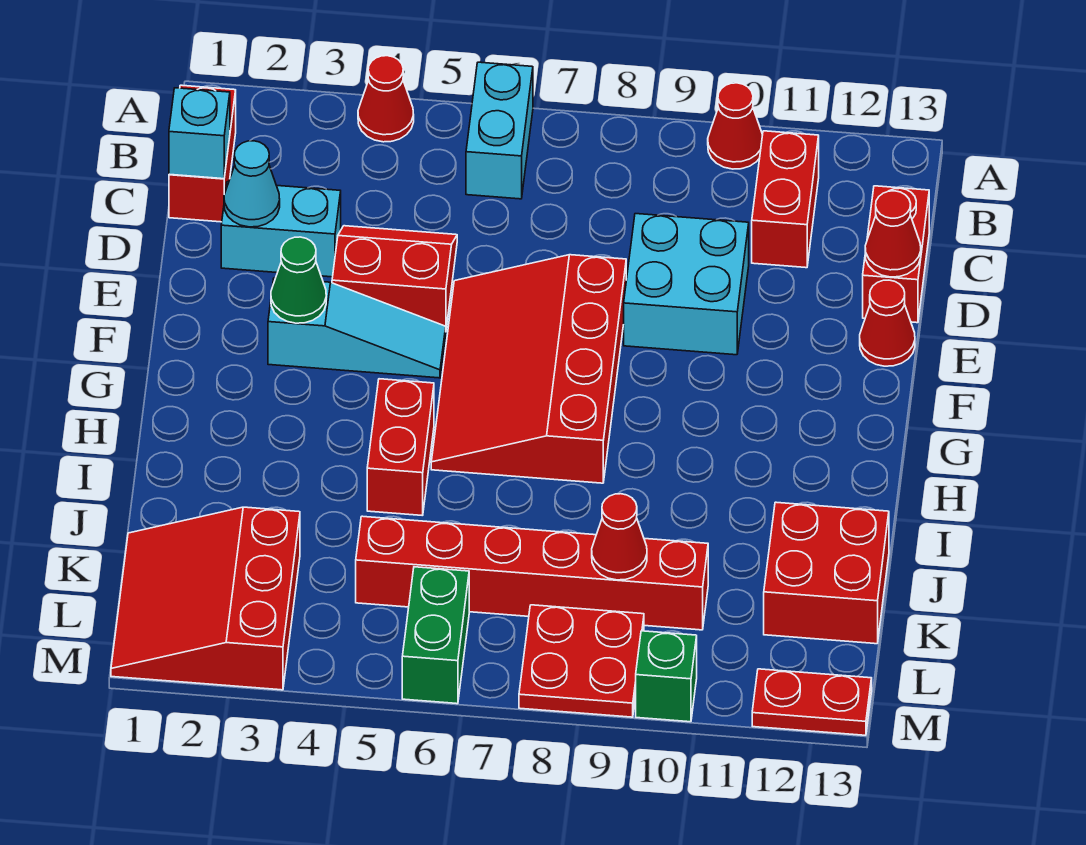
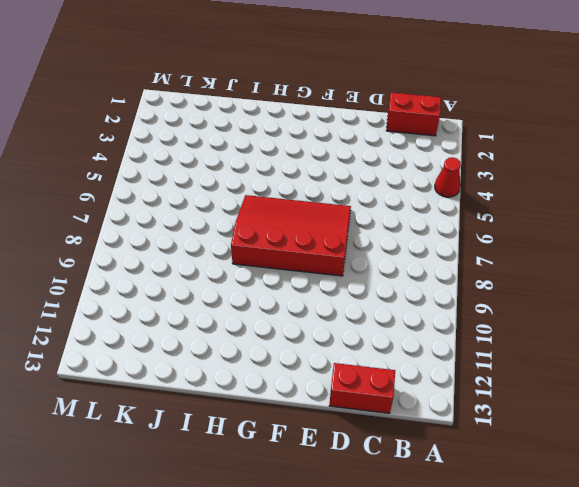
none -> cyan 1x2 brick [466,62,533,199]
none -> red 1x1 cone [708,83,763,169]
none -> red 1x2 brick [752,131,819,268]

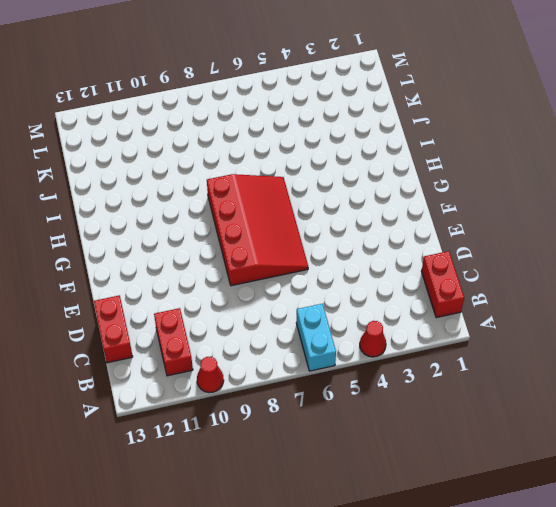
none -> cyan 1x2 brick [221,182,341,277]
none -> red 2x2 slope [332,226,457,328]
none -> cyan 2x2 brick [624,214,749,355]

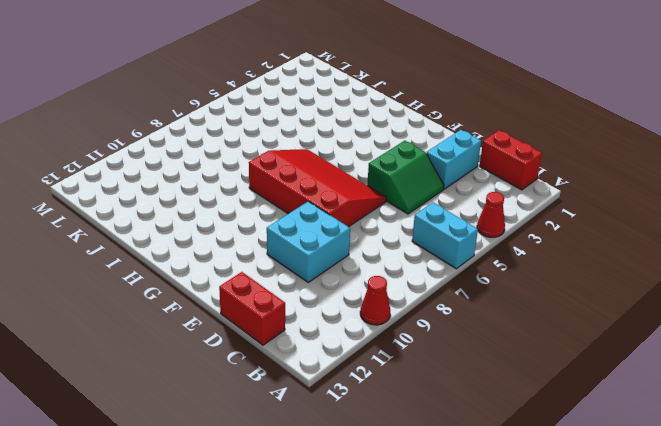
green 2x2 slope [367,141,444,214] -> red 2x2 slope [332,226,457,328]
none -> red 1x2 brick [752,131,819,268]
none -> red 1x1 cone [860,280,915,366]
none -> cyan 1x3 slope [268,278,446,378]

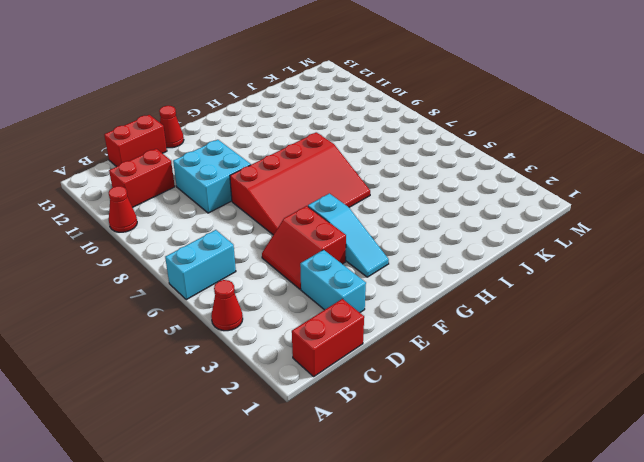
cyan 1x3 slope [308,193,389,277] -> cyan 1x3 slope turned to [268,278,446,378]
none -> red 1x2 brick [367,379,434,516]
none -> red 2x2 brick [764,502,889,644]
none -> red 3x3 slope [111,507,300,690]

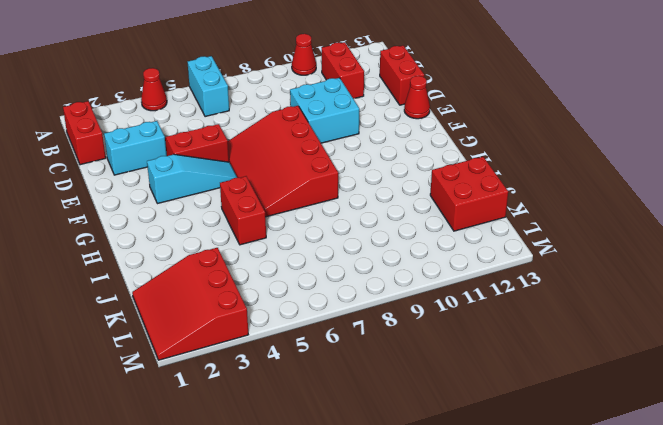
none -> red 1x6 brick [356,516,708,630]
none -> green 1x2 brick [402,567,469,704]
none -> red 2x2 plate [519,605,644,717]

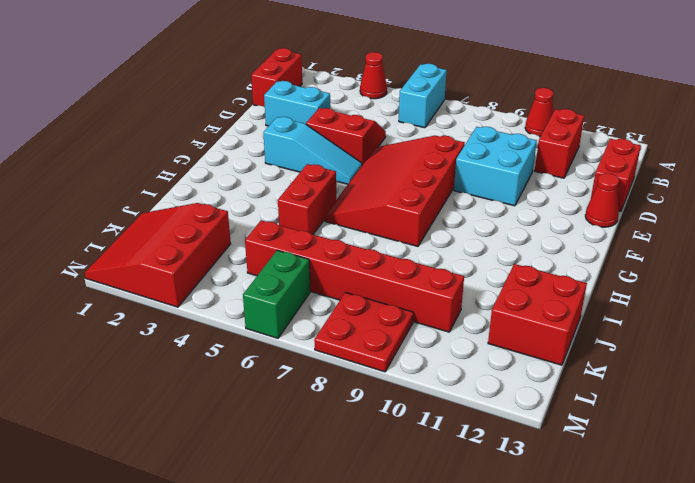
none -> green 1x1 brick [636,631,697,722]
none -> red 1x2 plate [752,669,872,735]
none -> cyan 1x1 brick [169,88,230,179]

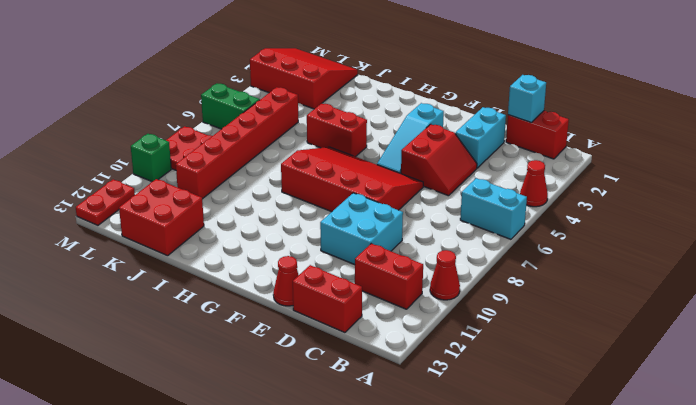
none -> cyan 1x1 cone [224,141,280,227]
none -> red 1x1 cone [865,191,921,277]
none -> green 1x1 cone [271,237,326,323]

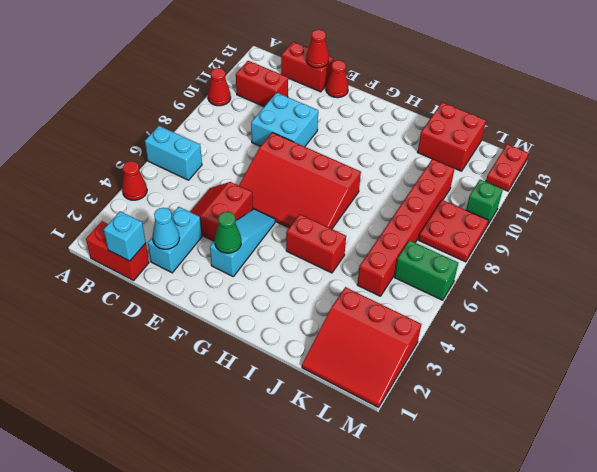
none -> red 1x1 cone [592,494,647,580]

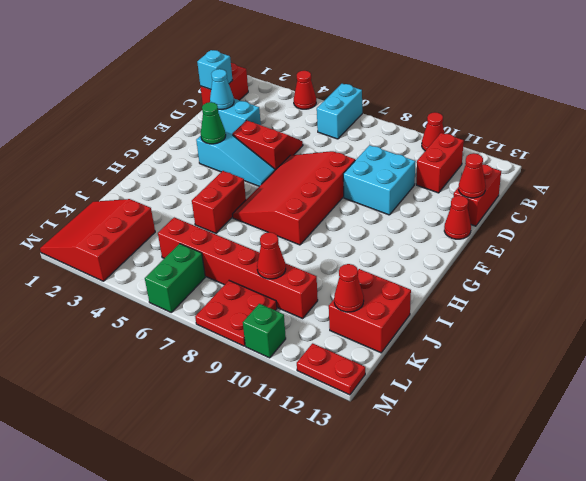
red 1x1 cone [334,264,364,312] -> none

